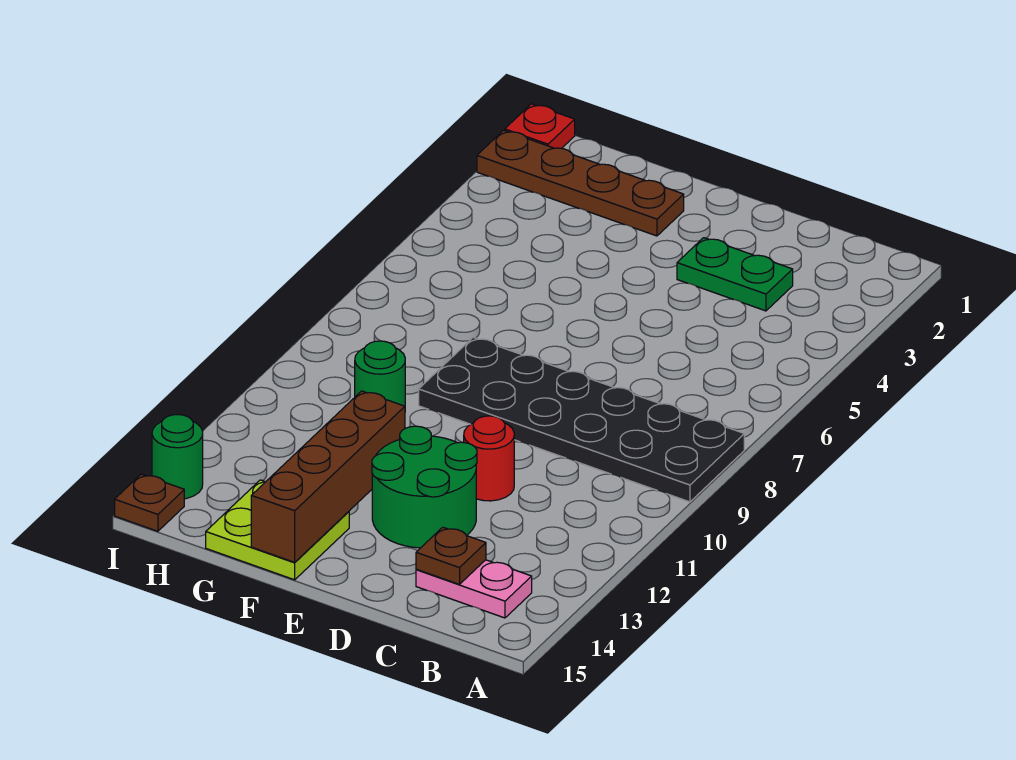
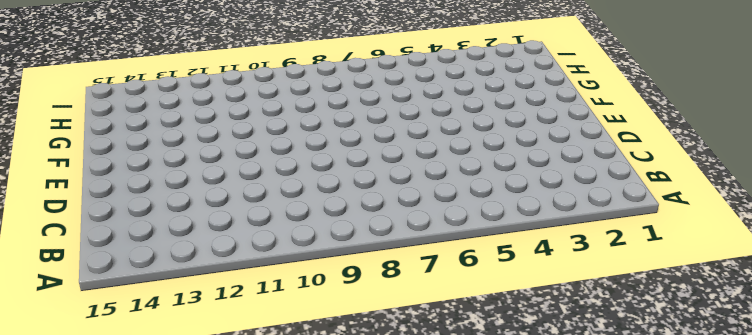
none -> black 2x6 plate [419,338,744,502]
none -> pink 1x2 plate [416,560,532,618]
none -> green 1x2 plate [677,238,793,311]

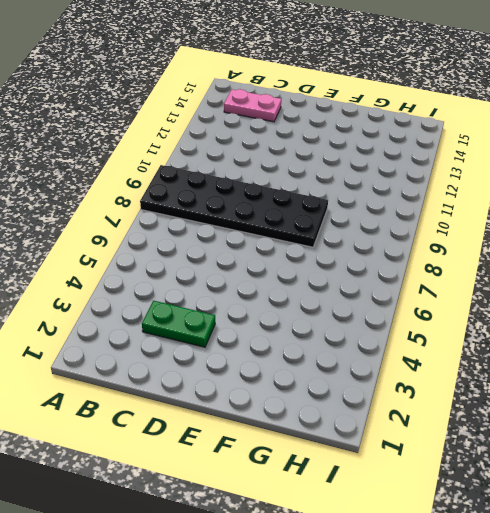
none -> red 1x1 round brick [464,416,514,501]
none -> green 2x2 round brick [372,426,477,548]
none -> brown 1x4 plate [477,130,684,236]

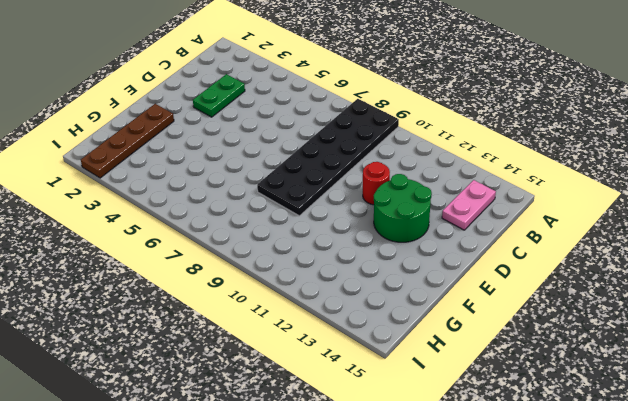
none -> lime 2x2 plate [206,480,349,580]
none -> green 1x1 round brick [355,341,405,406]
none -> red 1x1 plate [505,104,575,149]

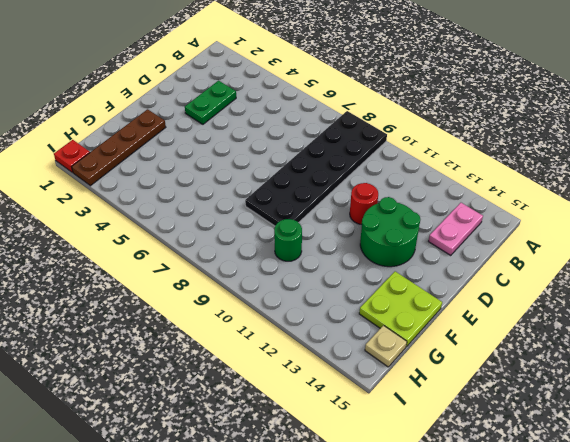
tan 1x1 plate [365,325,407,367] -> none
none -> green 1x1 round brick [152,415,203,499]
none -> brown 1x1 plate [115,474,184,531]
none -> brown 1x1 plate [416,527,486,584]

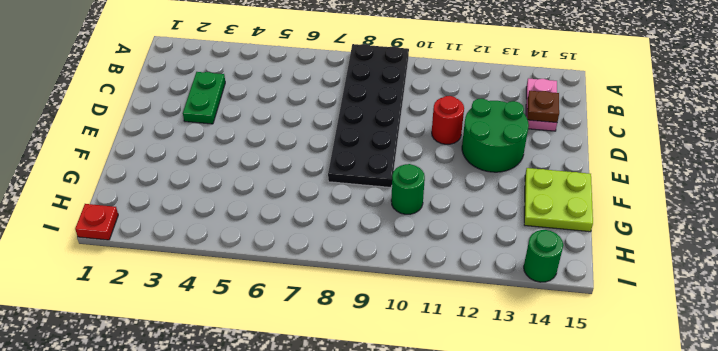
none -> brown 1x4 plate [477,130,684,236]
none -> brown 1x1 plate [115,474,184,531]
none -> brown 1x4 brick [251,391,405,562]

